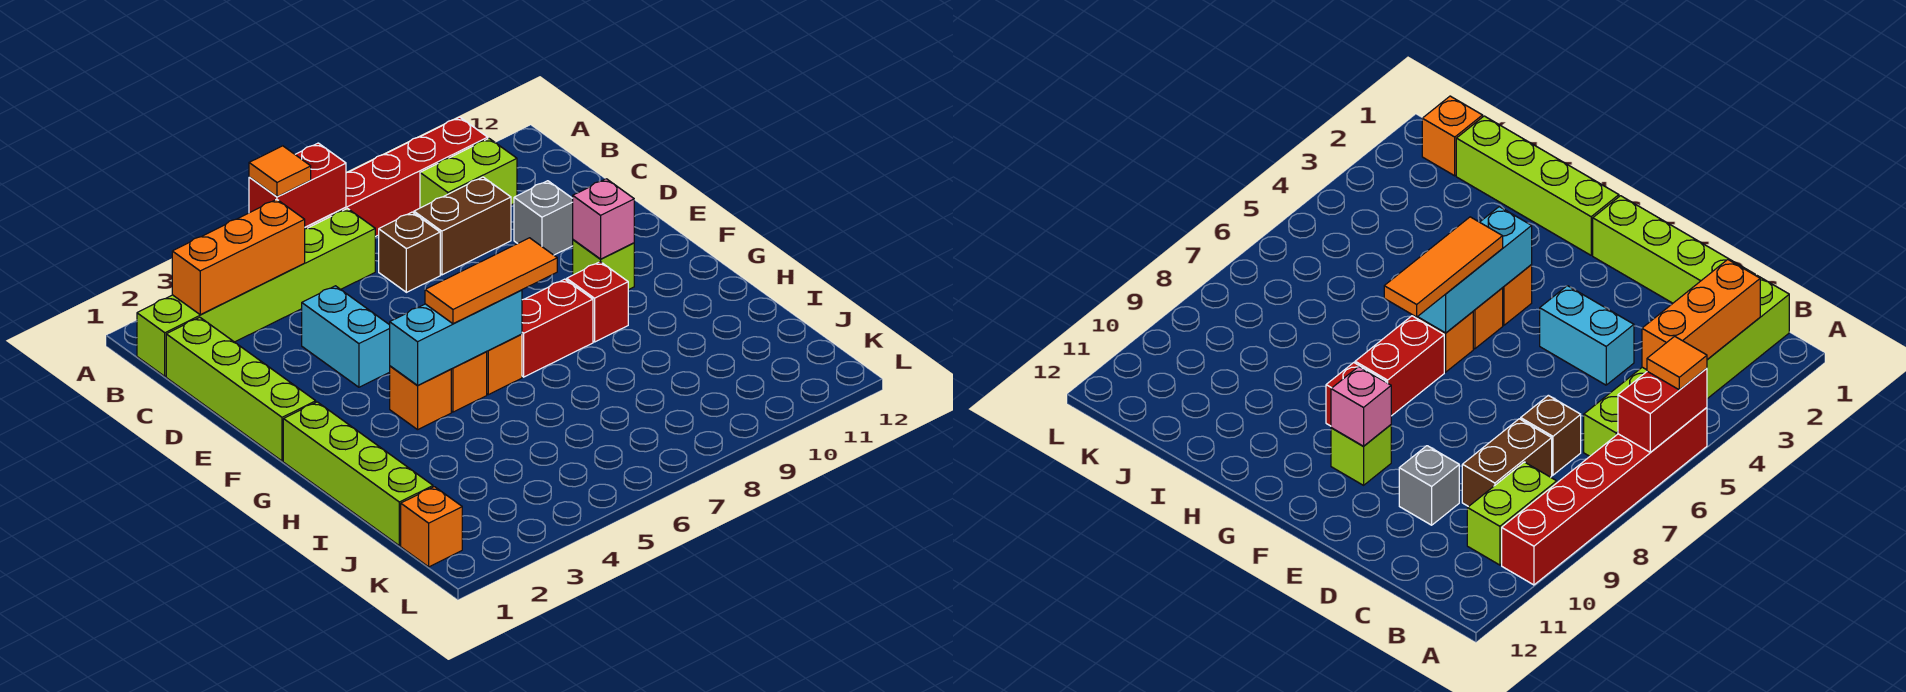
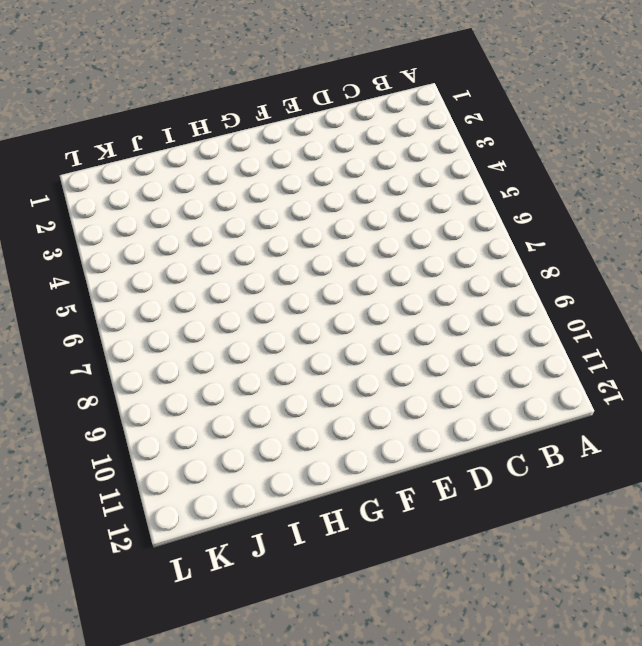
none -> red 1x6 brick [305,117,488,237]
none -> lime 1x6 brick [137,209,375,376]
none -> lime 1x2 brick [420,139,517,208]

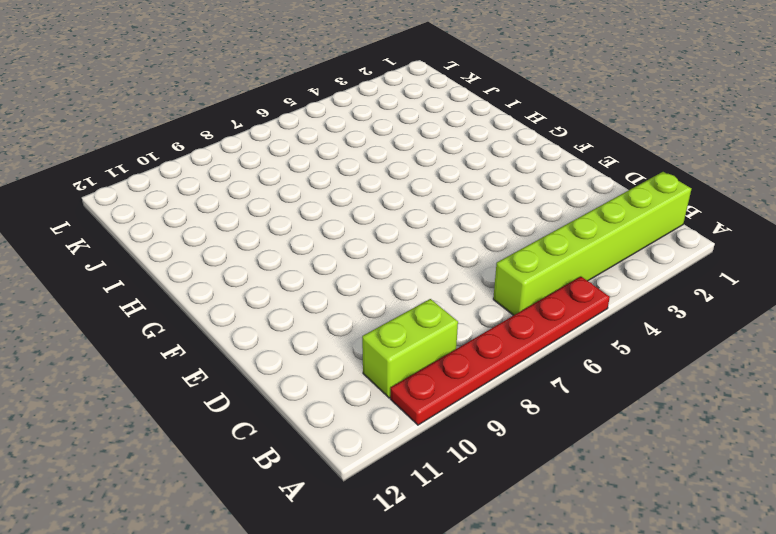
red 1x6 plate [390,276,610,425] -> red 1x6 brick [305,117,488,237]
none -> lime 1x4 brick [166,317,316,461]
none -> brown 1x1 brick [379,212,440,292]
none -> brown 1x2 brick [414,177,511,275]

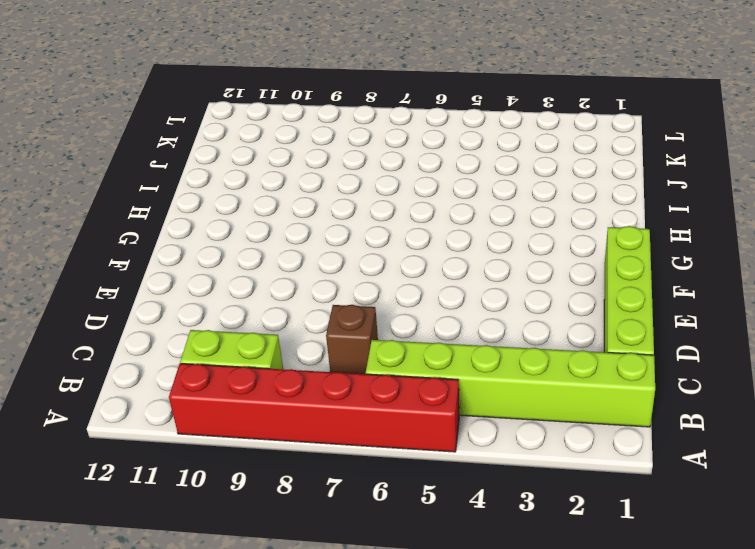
none -> brown 1x2 brick [414,177,511,275]
none -> cyan 1x2 brick [302,286,390,387]
none -> grey 1x1 brick [514,181,573,255]

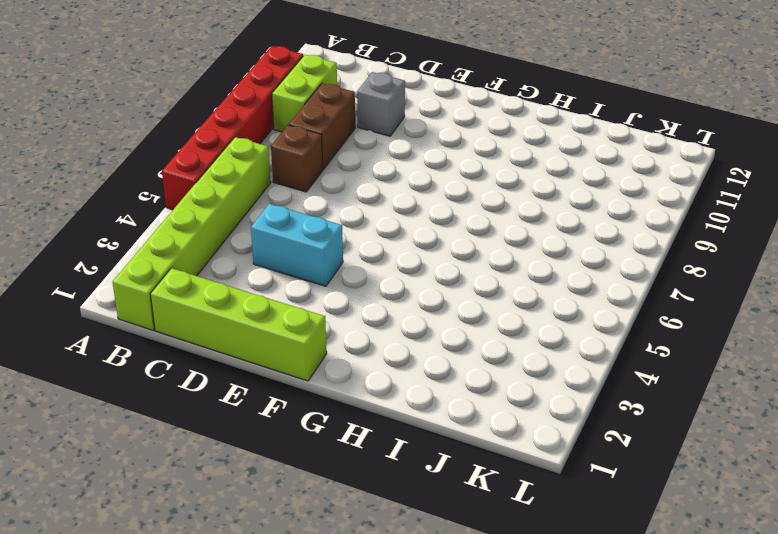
none -> lime 1x1 brick [573,240,634,290]
none -> lime 1x4 brick [283,402,433,546]
none -> orange 1x1 brick [390,366,451,430]

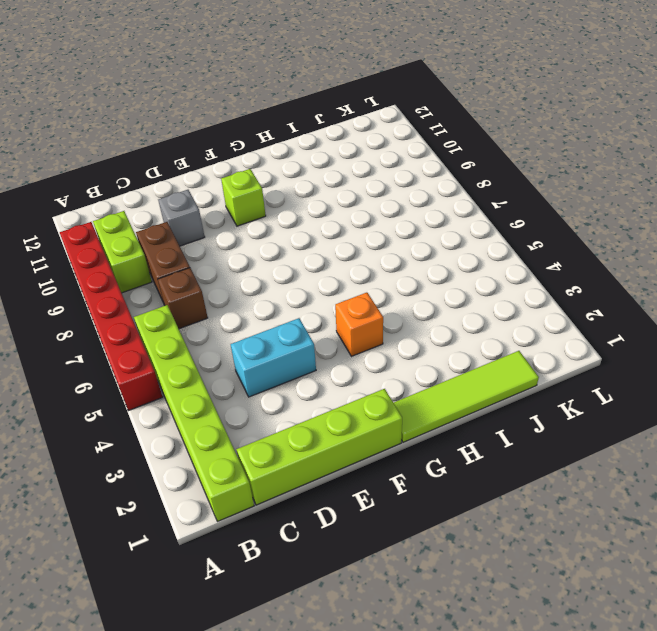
lime 1x4 tile [394,351,539,442] -> lime 1x4 brick [283,402,433,546]
none -> orange 1x1 brick [451,352,487,412]
none -> orange 1x1 brick [487,334,522,395]
none -> red 1x2 brick [522,279,593,377]

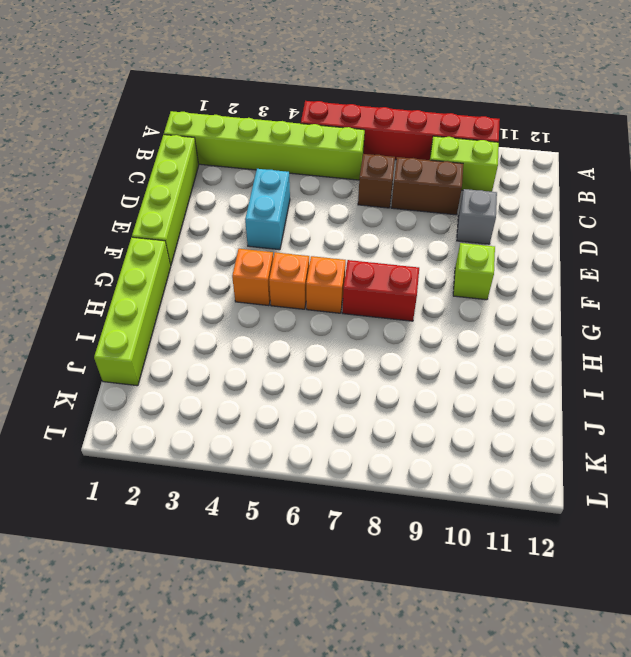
none -> red 1x1 brick [567,262,628,342]
none -> orange 1x1 brick [401,487,462,567]
none -> red 1x2 brick [249,143,346,227]

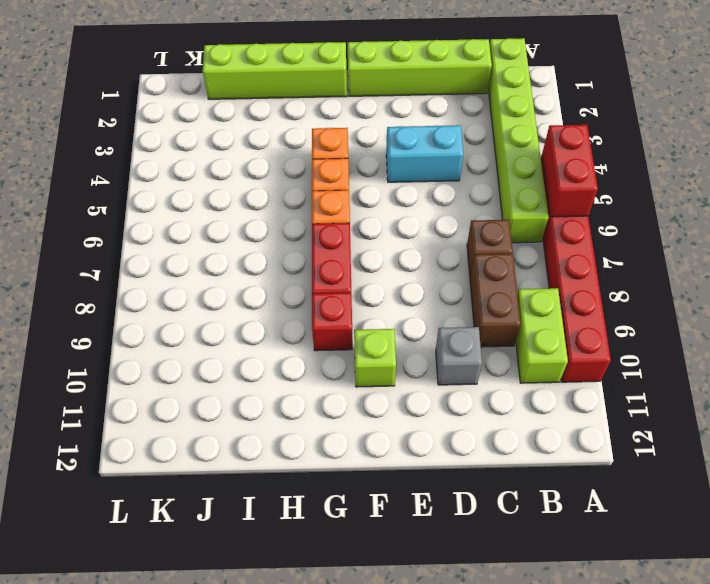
none -> orange 1x1 brick [401,487,462,567]
none -> orange 1x3 brick [172,199,305,315]
none -> pink 1x1 brick [573,179,634,259]

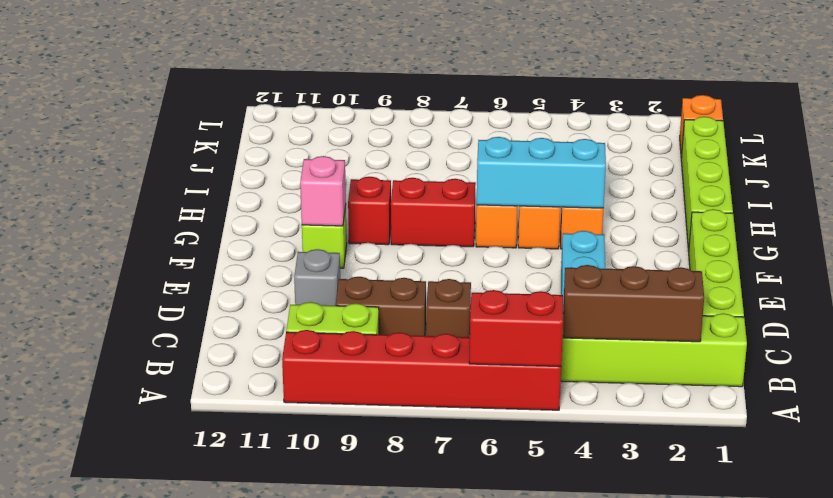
brown 1x3 brick [563,265,704,342] -> orange 1x3 brick [172,199,305,315]
none -> orange 1x1 tile [249,146,311,197]
none -> orange 1x3 tile [425,238,557,324]

